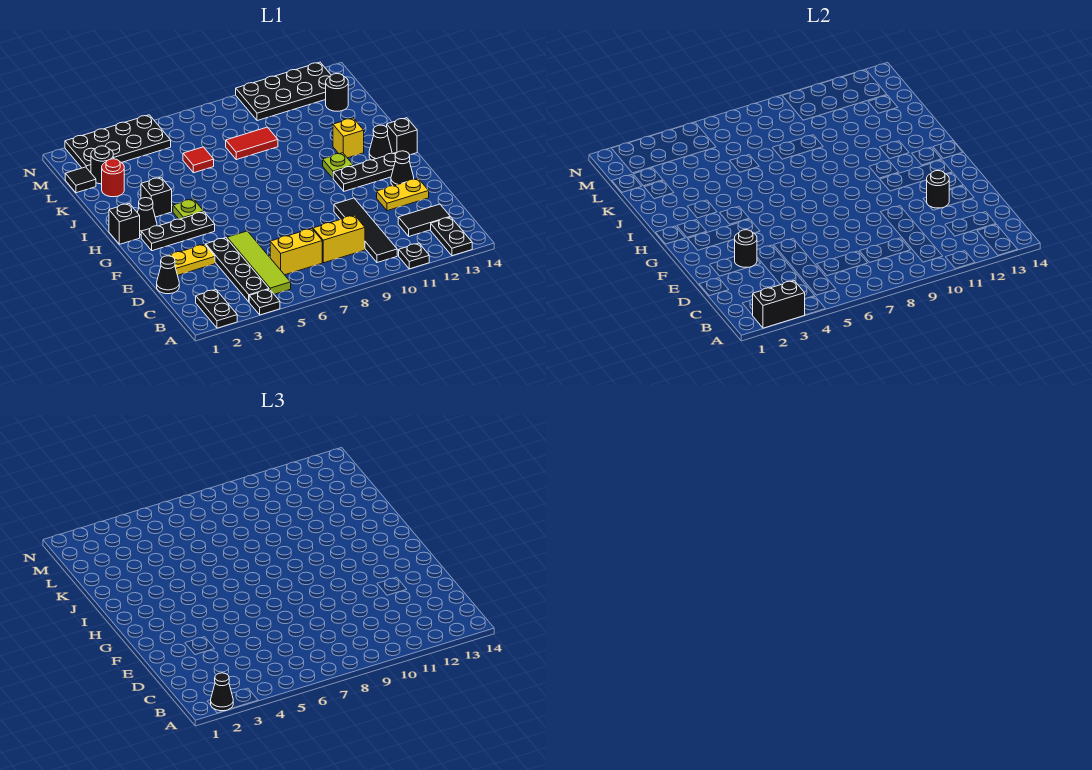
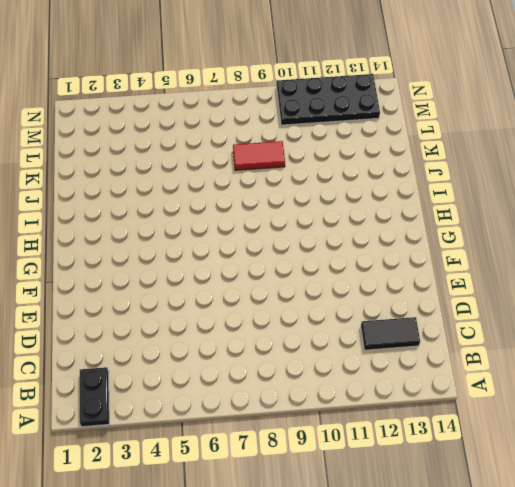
none -> black 1x1 plate [249,289,280,315]
none -> black 1x1 plate [399,243,429,269]
none -> black 1x2 plate [431,217,472,256]
none -> black 1x4 plate [206,238,269,302]

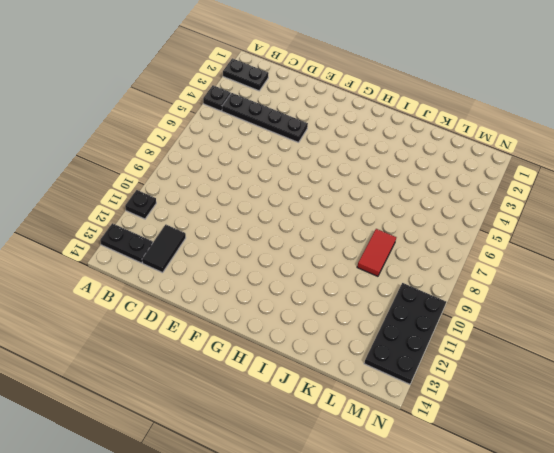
none -> lime 1x4 tile [227,231,291,294]
none -> black 1x4 tile [334,198,397,263]
none -> yellow 1x2 brick [270,228,322,275]
none -> yellow 1x2 brick [313,215,365,263]

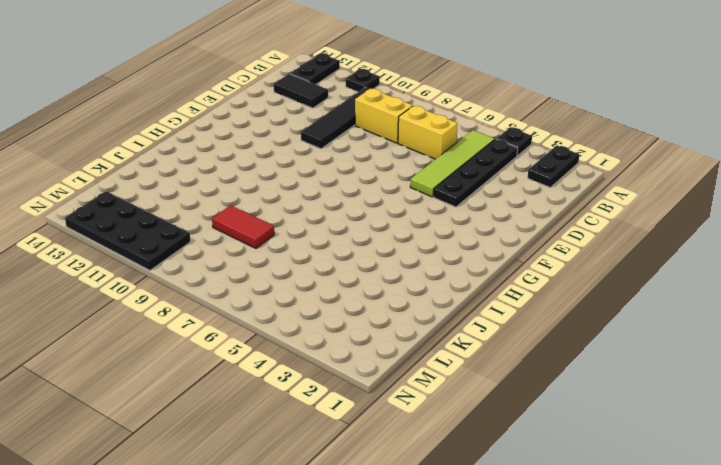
none -> black 1x1 cone [157,256,179,294]
none -> yellow 1x2 plate [168,244,215,275]
none -> yellow 1x2 plate [377,178,429,211]
none -> black 1x1 cone [391,151,414,186]

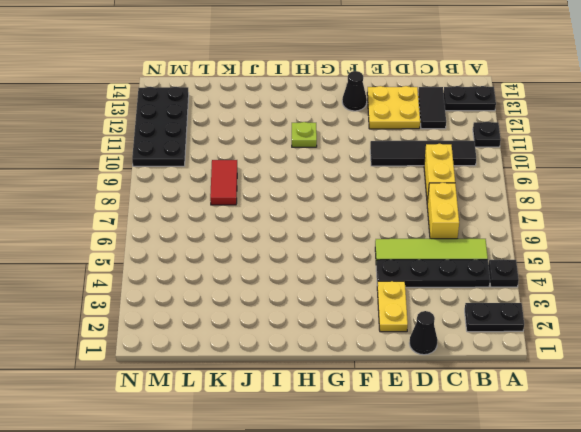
yellow 2x2 plate [367,86,420,129] -> yellow 1x2 plate [377,178,429,211]
none -> black 1x3 plate [141,212,215,251]
none -> black 1x3 plate [333,153,396,191]
none -> black 1x1 brick [109,204,140,244]
none -> black 1x1 cone [137,198,157,235]

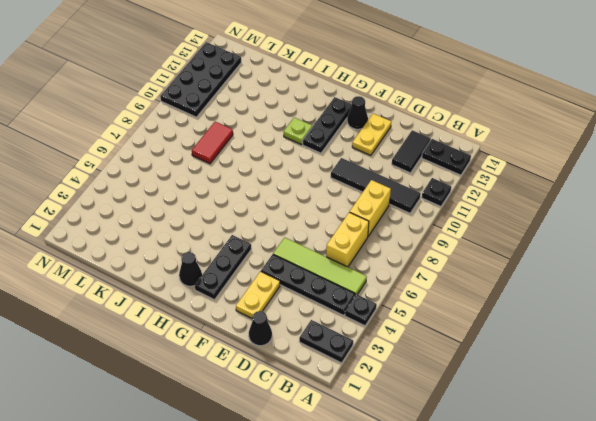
none -> black 1x1 brick [109,204,140,244]
none -> lime 1x1 plate [173,199,204,219]
none -> black 1x1 cone [369,125,392,160]
none -> black 1x1 brick [387,118,417,155]

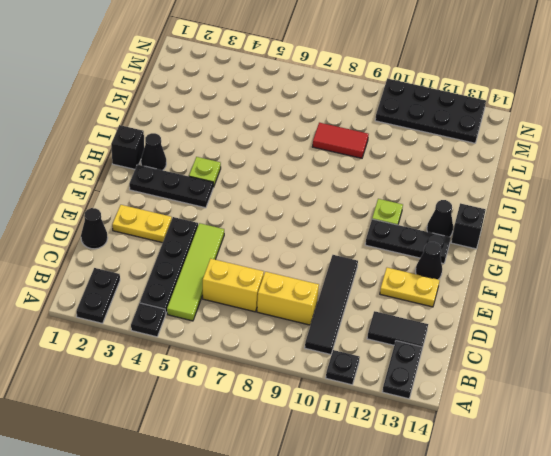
none -> black 1x1 brick [141,177,172,217]
none -> yellow 1x1 brick [333,118,364,158]
none -> red 1x1 round brick [102,159,124,197]
none -> red 1x1 tile [183,147,214,173]

